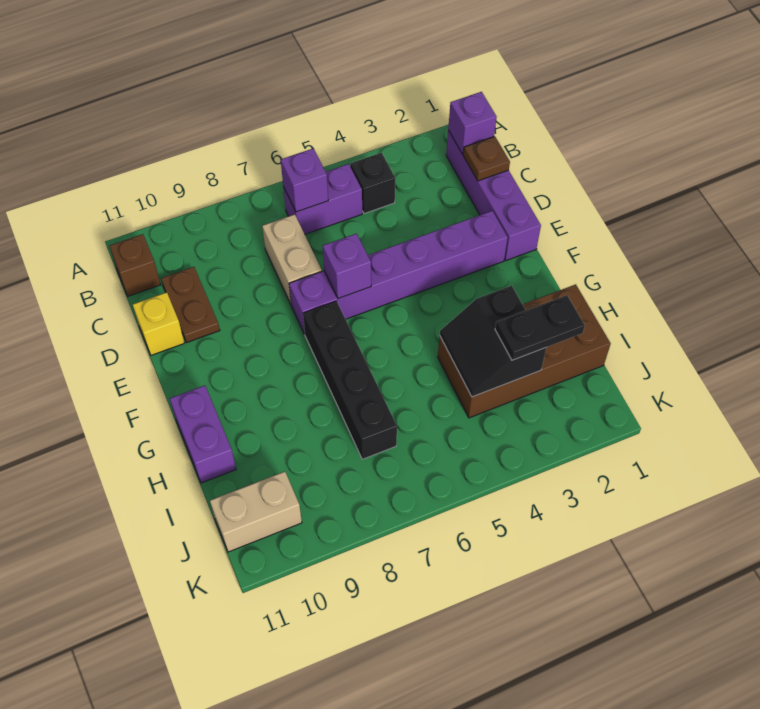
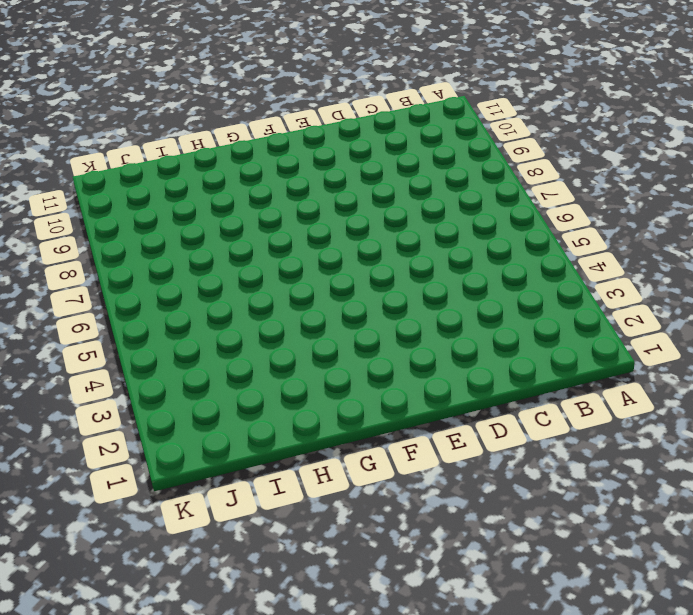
none -> purple 1x4 brick [446,131,541,260]
none -> black 1x1 brick [350,153,395,214]
none -> purple 1x2 brick [283,164,362,234]

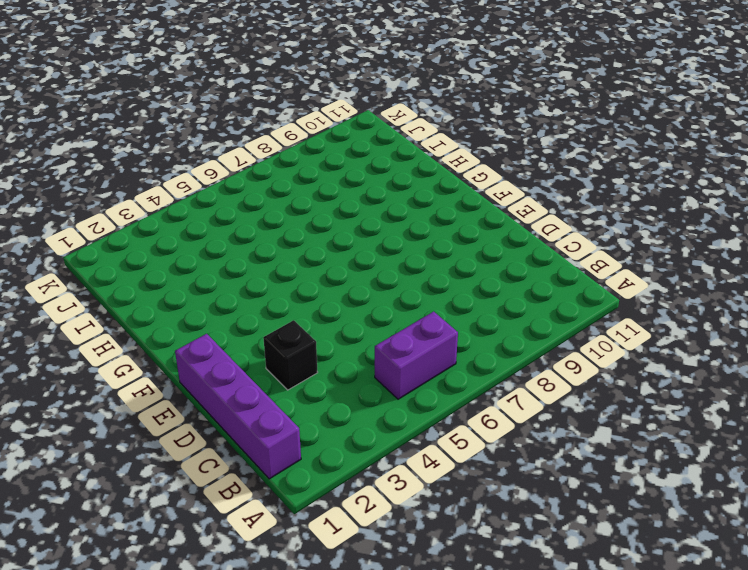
black 1x1 brick [263,320,318,390] -> black 1x1 brick moved to [350,153,395,214]
none -> brown 1x1 brick [110,234,161,296]
none -> tan 1x2 brick [262,214,322,304]
none -> brown 1x2 plate [161,267,220,343]

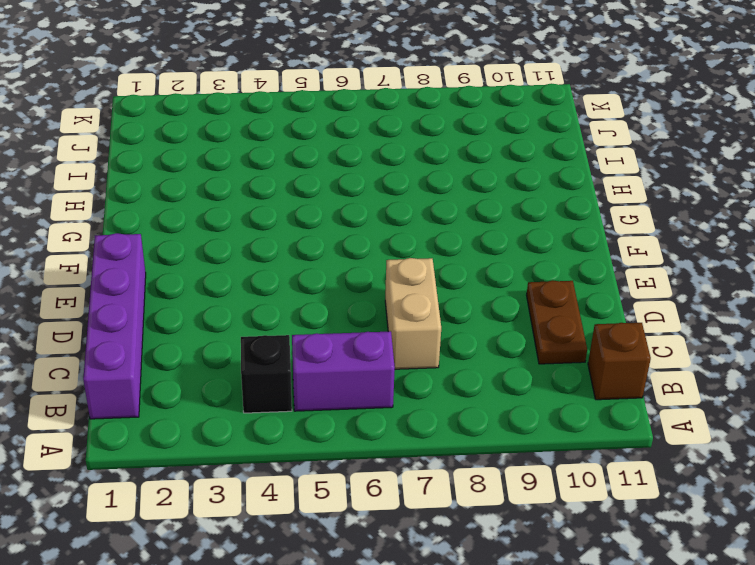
none -> yellow 1x1 brick [133,292,184,355]
none -> purple 1x6 brick [289,211,508,334]
none -> black 1x4 brick [303,301,397,459]

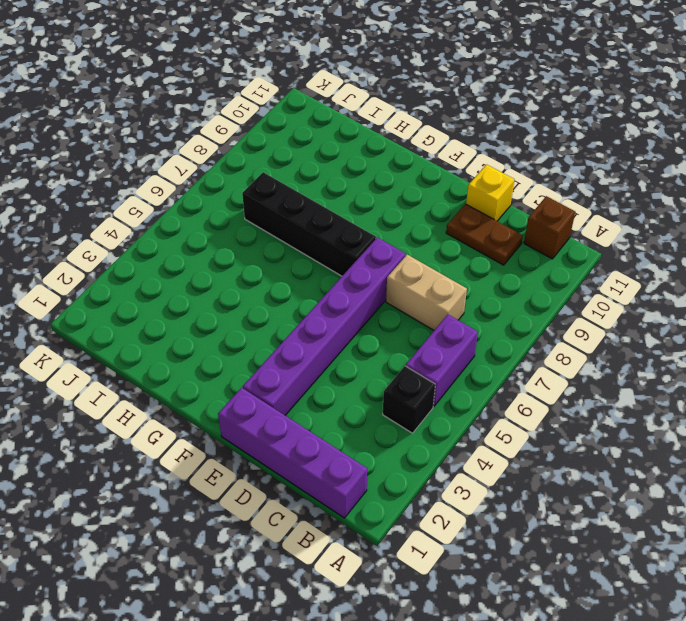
none -> purple 1x2 brick [170,386,236,483]
none -> brown 2x4 brick [438,284,611,418]
none -> tan 1x2 brick [210,472,302,552]

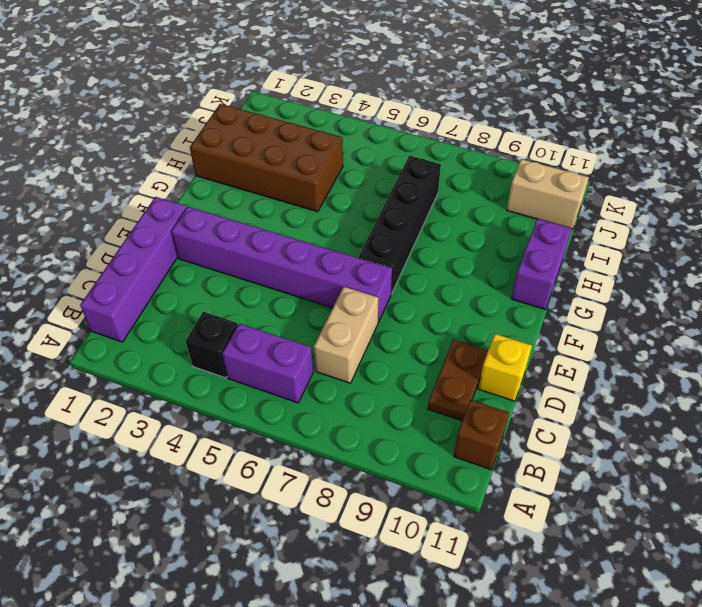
none -> purple 1x1 brick [448,92,497,154]
none -> purple 1x1 brick [281,148,328,212]
none -> brown 1x1 plate [463,136,510,181]

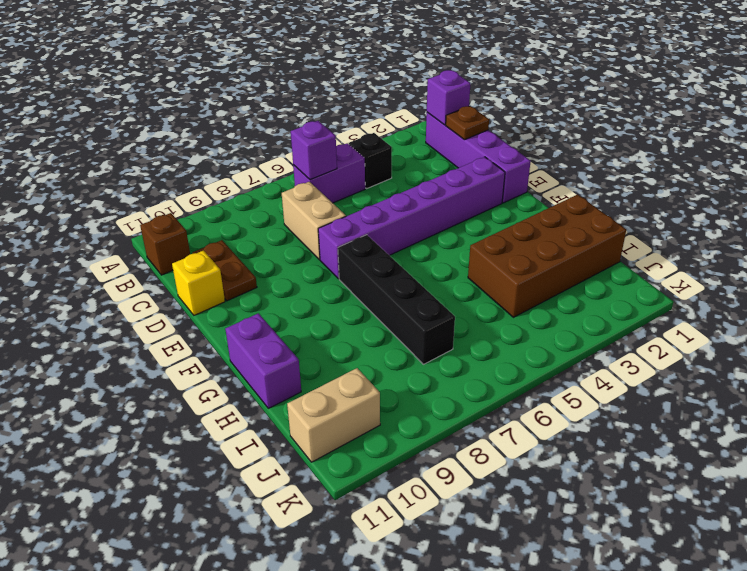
none -> purple 1x1 brick [323,234,371,299]
none -> black 2x2 slope [440,286,547,397]
none -> black 1x2 plate [495,295,585,360]

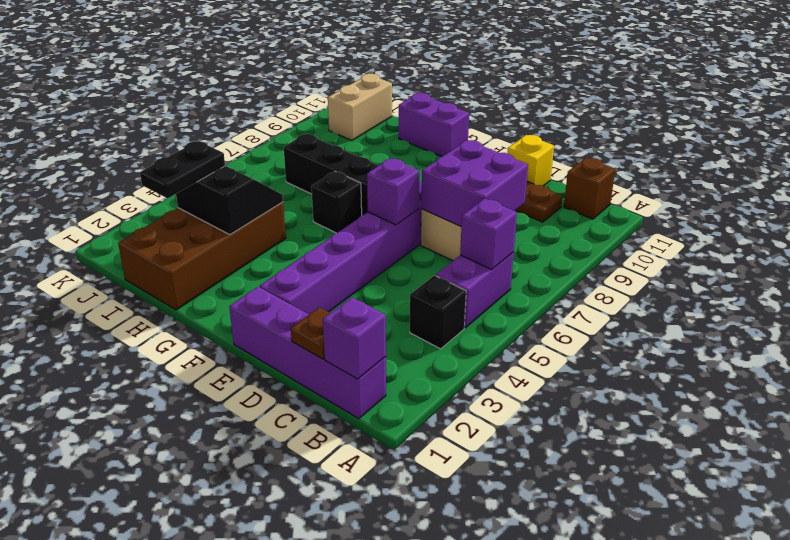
purple 2x2 brick [421,140,528,226] -> none
black 1x1 brick [311,171,362,233] -> none

